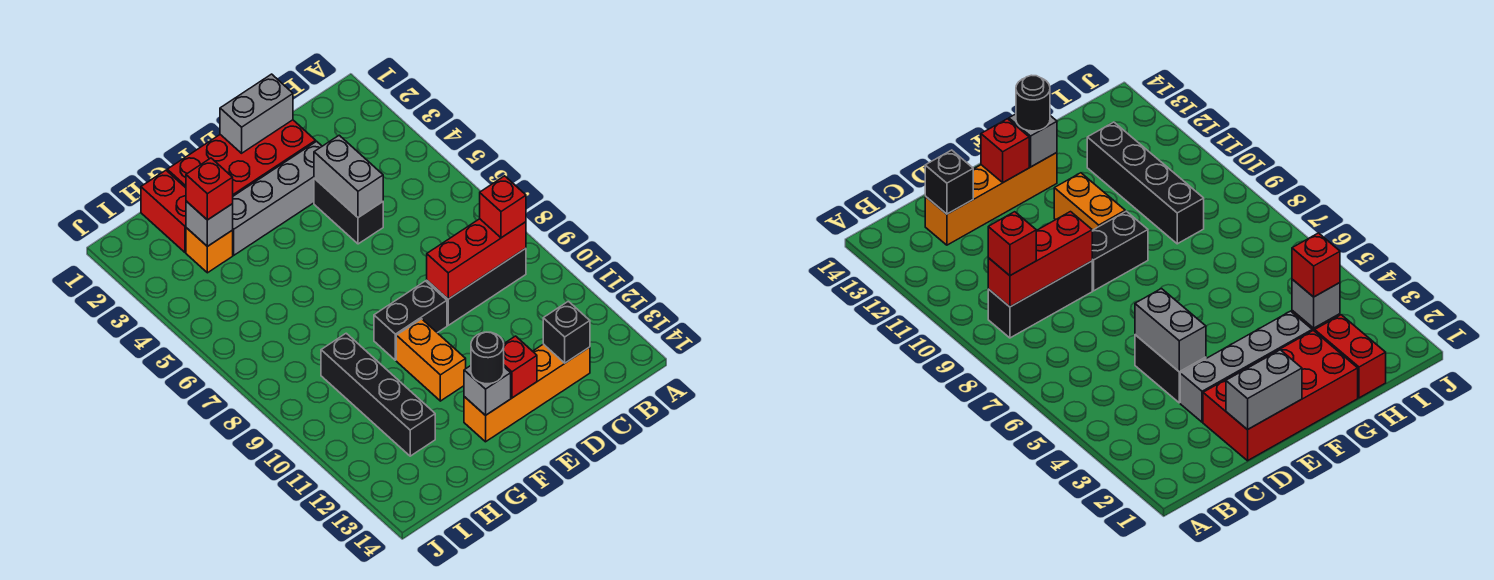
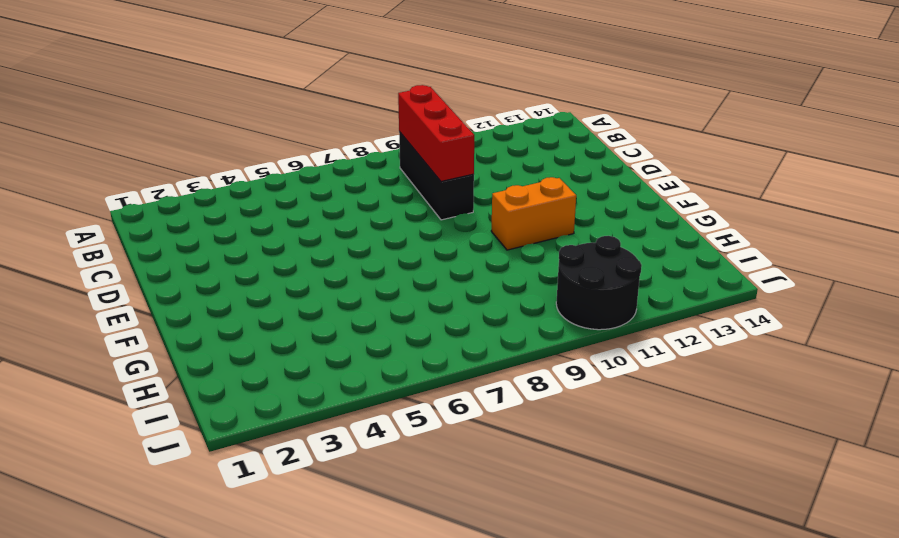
black 2x2 round brick [556,236,642,330] -> none
none -> orange 1x4 brick [464,344,590,442]
none -> red 2x4 brick [167,120,316,196]
none -> grey 1x4 brick [233,141,322,255]

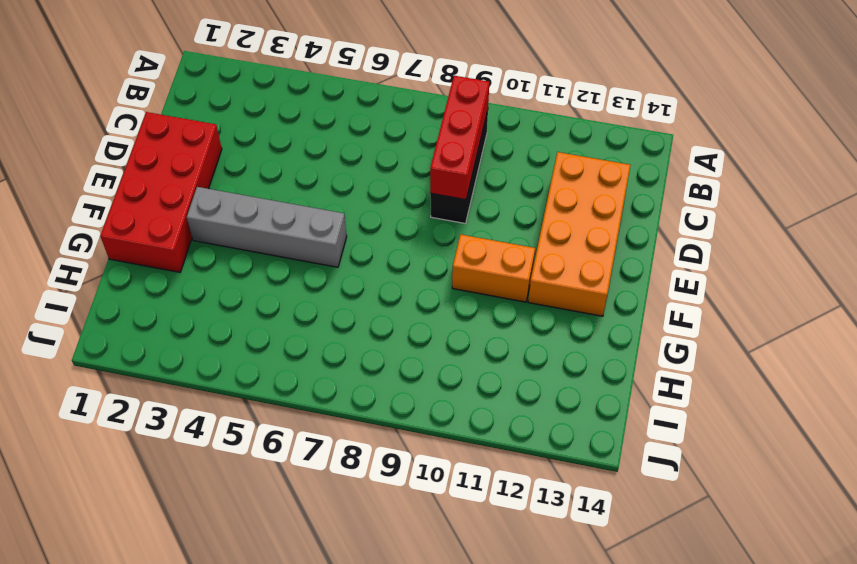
orange 2x4 brick [528,152,631,316] -> orange 1x4 brick [464,344,590,442]
grey 1x4 brick [187,187,347,267] -> grey 1x4 brick turned to [233,141,322,255]
none -> black 1x2 brick [314,178,383,244]
none -> black 1x2 brick [374,281,447,360]
none -> red 1x2 brick [141,170,186,252]

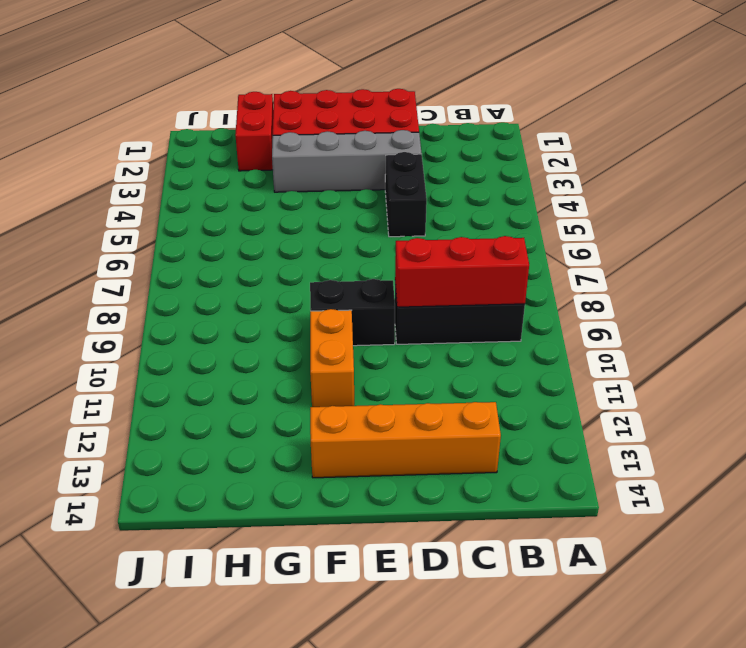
none -> orange 1x1 brick [186,228,233,273]
none -> black 1x4 brick [321,333,435,456]
none -> black 1x1 brick [543,301,590,363]

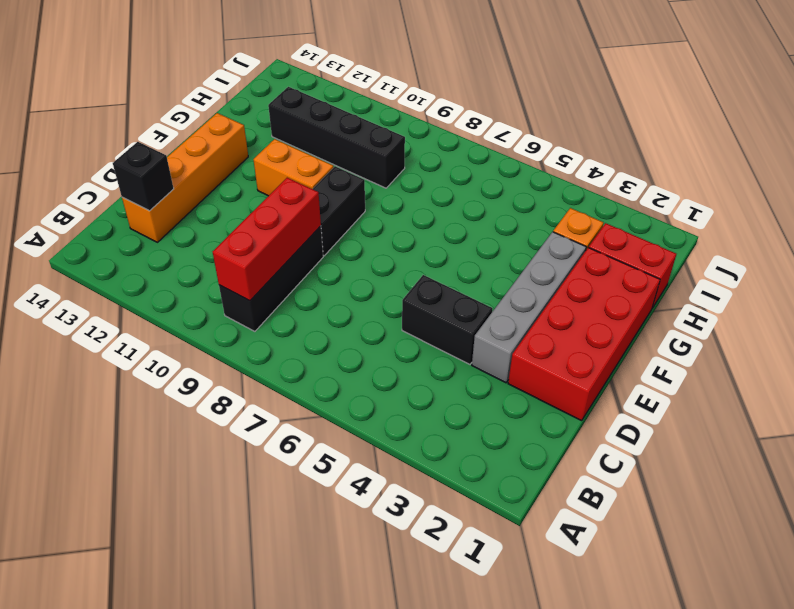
none -> grey 1x2 brick [220,74,293,153]
none -> grey 1x2 brick [314,135,383,218]
none -> red 1x1 brick [504,336,537,398]

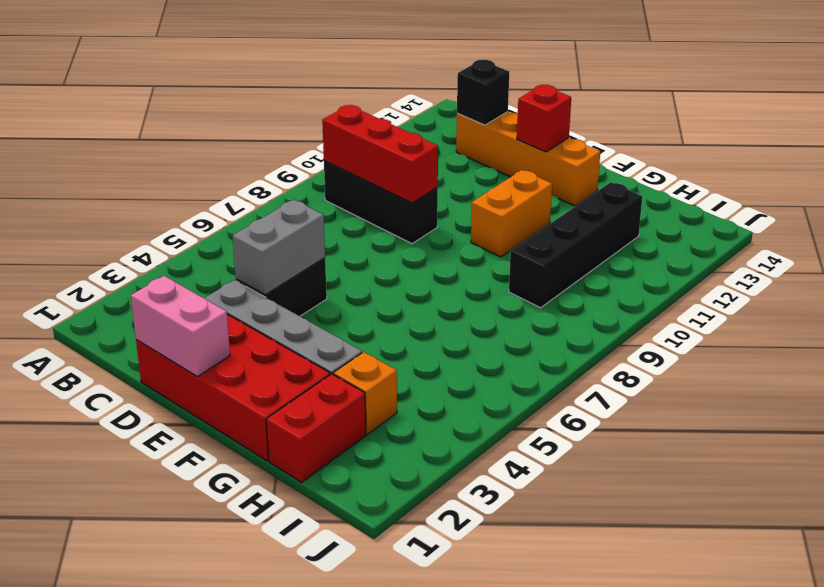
pink 1x2 brick [131,276,230,376] -> grey 1x2 brick [220,74,293,153]
none -> black 1x2 brick [374,281,447,360]
none -> grey 1x1 brick [464,366,511,416]
none -> grey 1x1 brick [186,201,233,246]

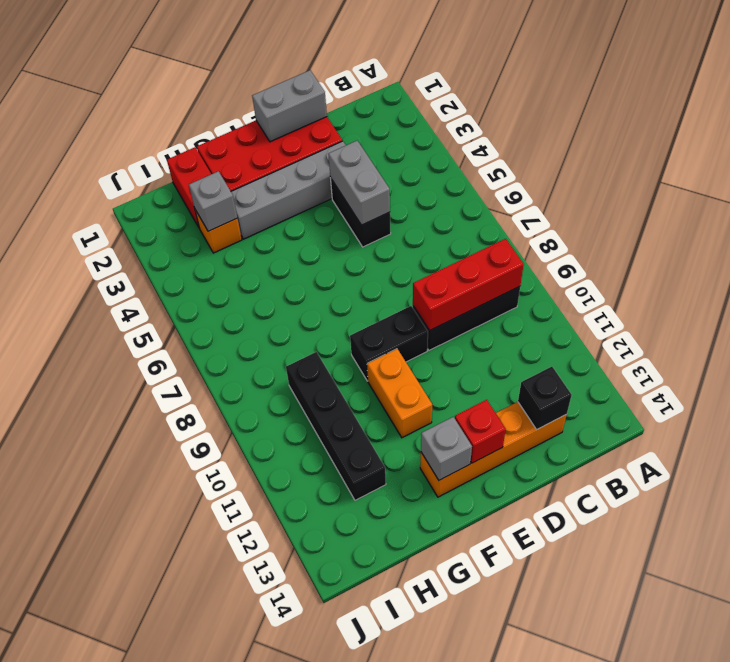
none -> red 1x1 brick [480,176,526,238]
none -> black 1x1 round brick [471,332,504,384]
none -> red 1x1 brick [186,158,233,220]

